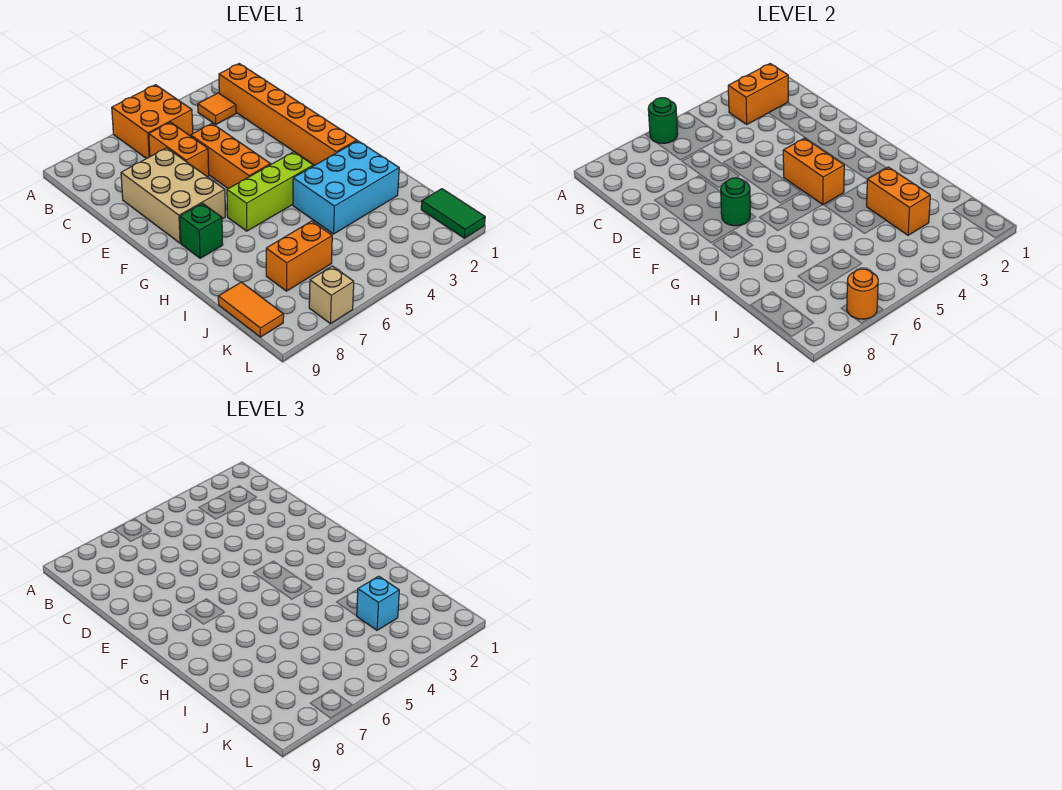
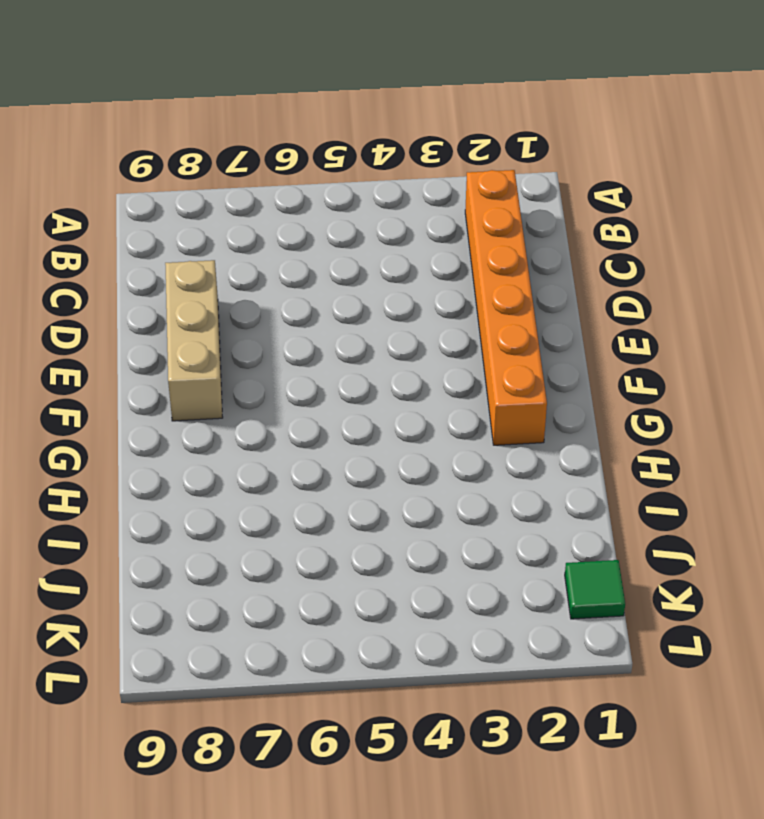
tan 1x3 brick [165,260,223,421] -> tan 2x3 brick [121,148,225,243]
green 1x1 tile [565,560,625,619] -> green 1x2 tile [421,189,485,238]
none -> orange 2x2 brick [112,85,193,159]
none -> orange 1x1 tile [198,93,236,124]
none -> orange 1x2 brick [149,122,209,177]

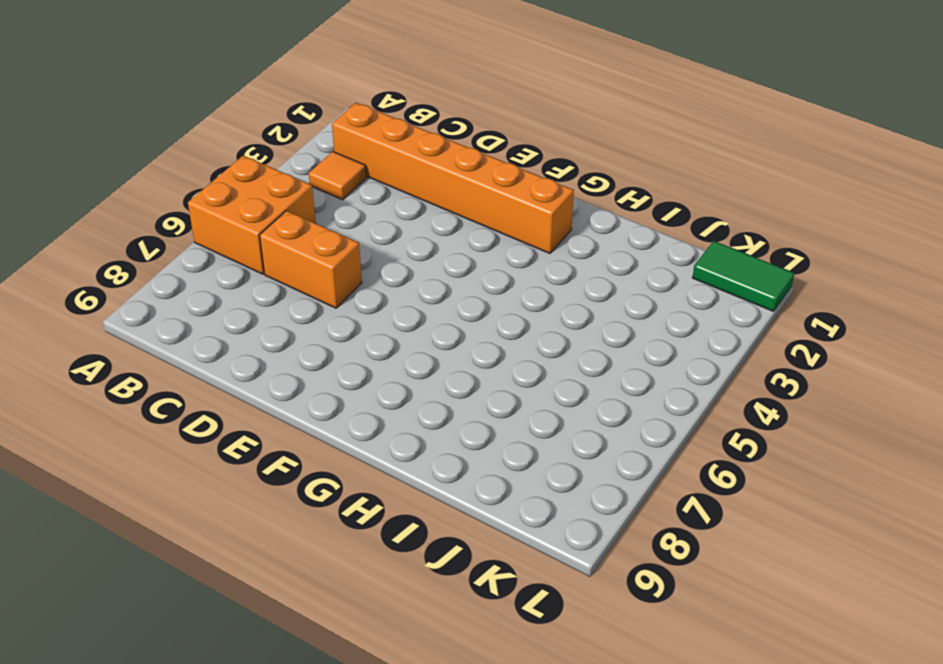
none -> orange 1x3 brick [191,124,271,189]
none -> tan 2x3 brick [121,148,225,243]
none -> lime 1x3 brick [227,152,313,231]

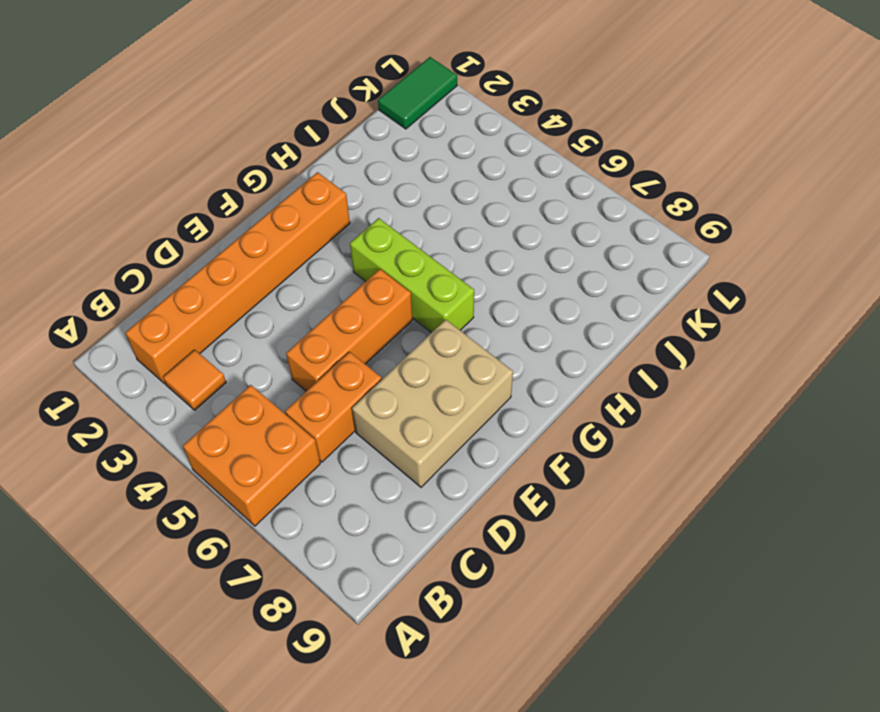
none -> green 1x1 brick [180,203,223,258]
none -> cyan 2x3 brick [293,141,399,234]
none -> orange 1x2 brick [266,221,332,291]

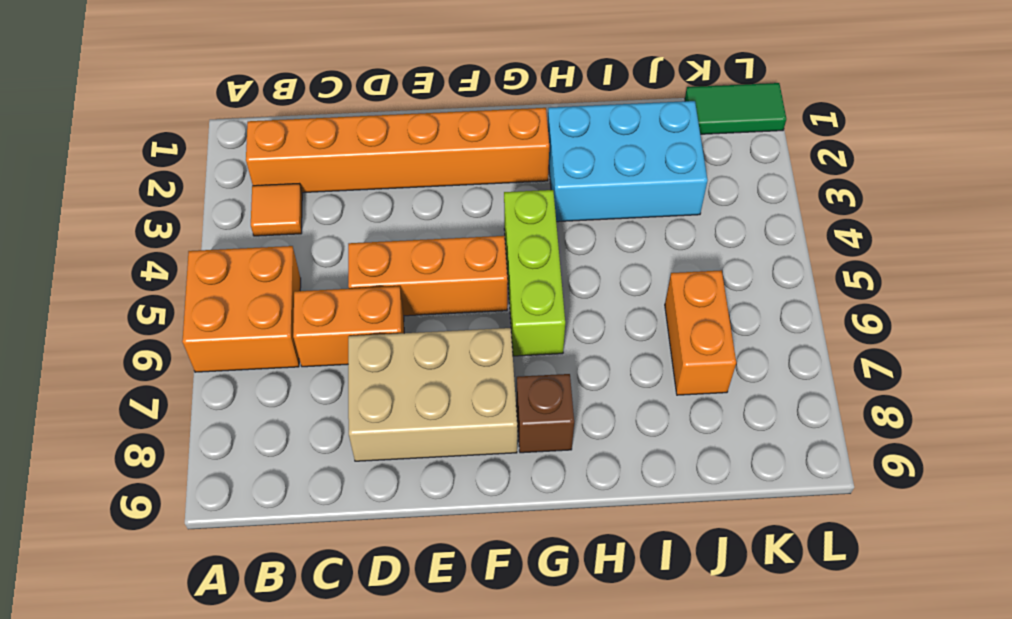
brown 1x1 brick [516,374,574,453] -> green 1x1 brick [180,203,223,258]
cyan 2x3 brick [548,101,708,222] -> cyan 2x3 brick turned to [293,141,399,234]
none -> orange 1x2 tile [218,282,284,337]
none -> tan 1x1 brick [309,266,354,324]
none -> green 1x1 round brick [648,98,678,143]

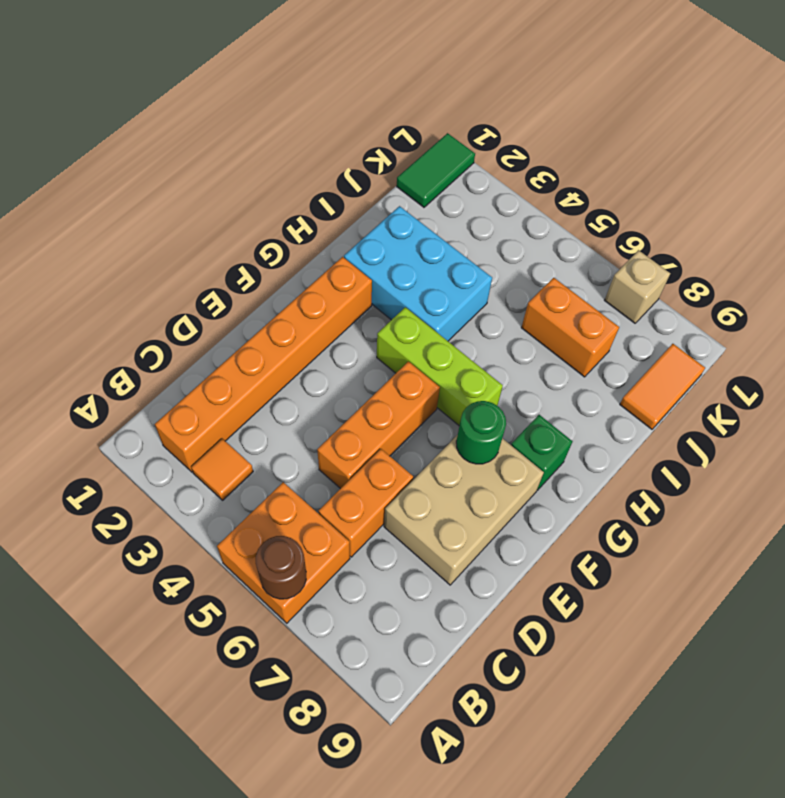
brown 1x1 round brick [256,536,306,599] -> green 1x1 round brick [648,98,678,143]
none -> orange 1x2 brick [728,64,788,124]
none -> orange 1x2 brick [783,138,844,205]
none -> orange 1x2 brick [867,167,930,235]

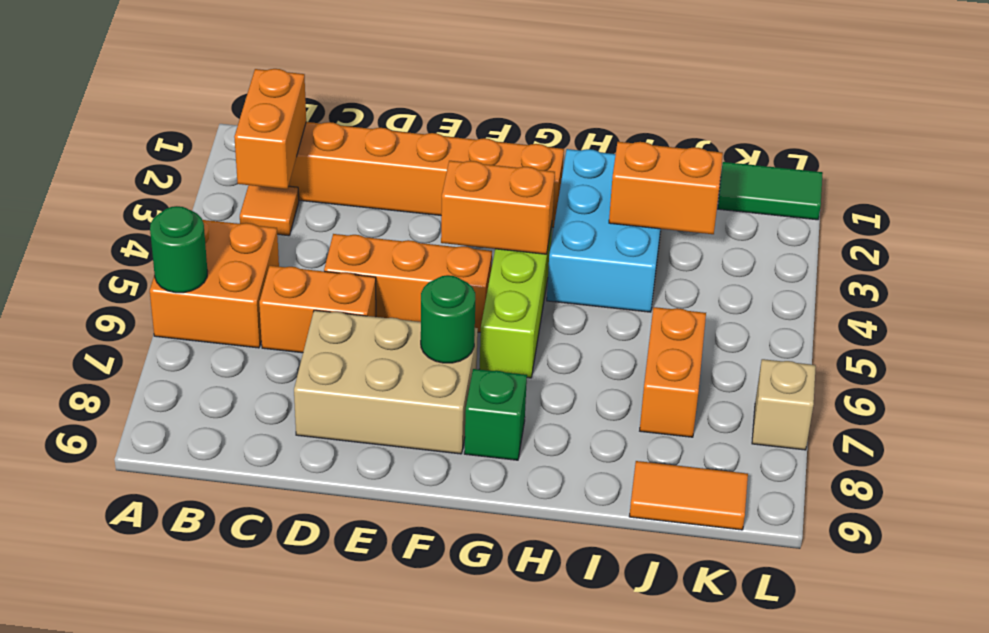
none -> orange 1x1 round brick [847,269,878,319]
none -> cyan 1x1 brick [357,576,399,630]

